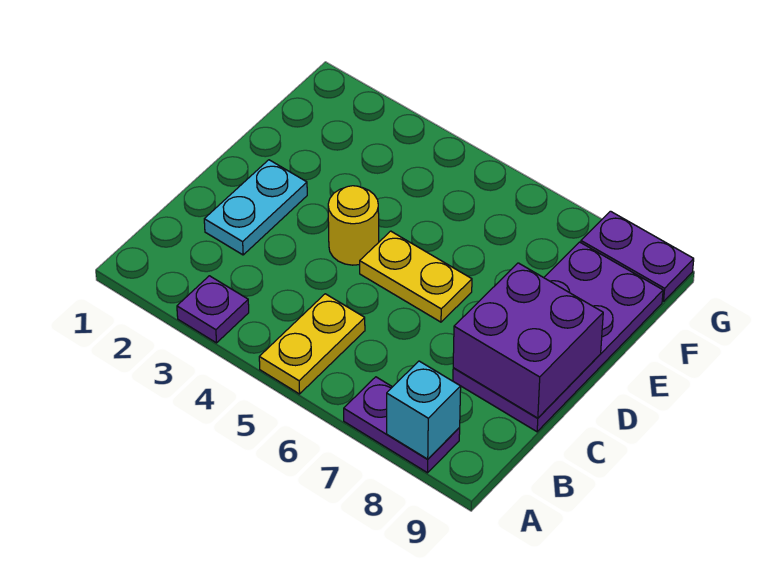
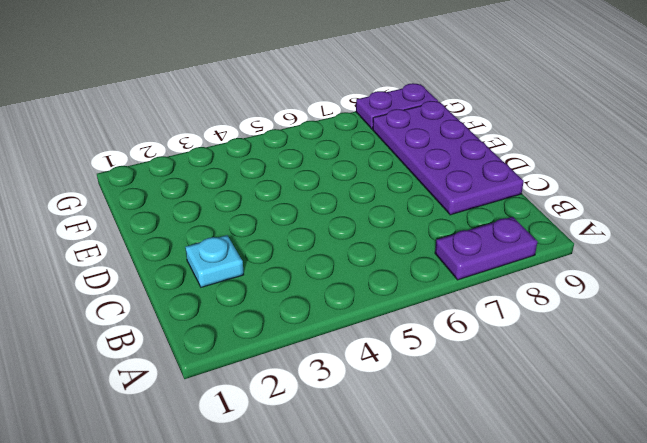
cyan 1x1 plate [185,235,244,287] -> cyan 1x2 plate [204,160,307,255]
none -> purple 1x1 plate [177,276,249,343]
none -> yellow 1x2 plate [259,294,365,394]

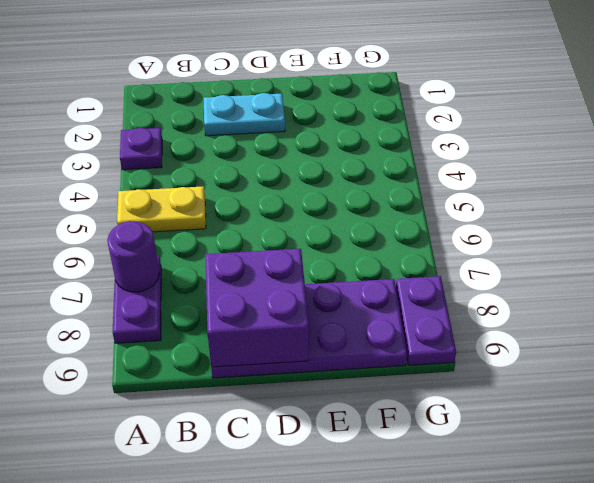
purple 1x1 round brick [107,221,159,292] -> none
none -> yellow 1x1 round brick [328,186,379,265]
none -> yellow 1x2 plate [360,231,472,322]

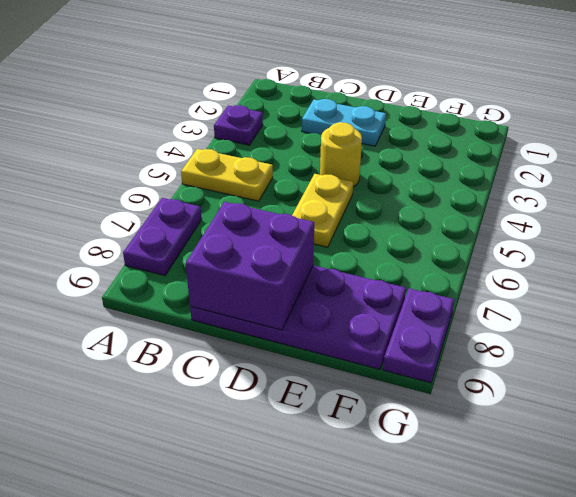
none -> cyan 1x1 brick [387,361,461,459]

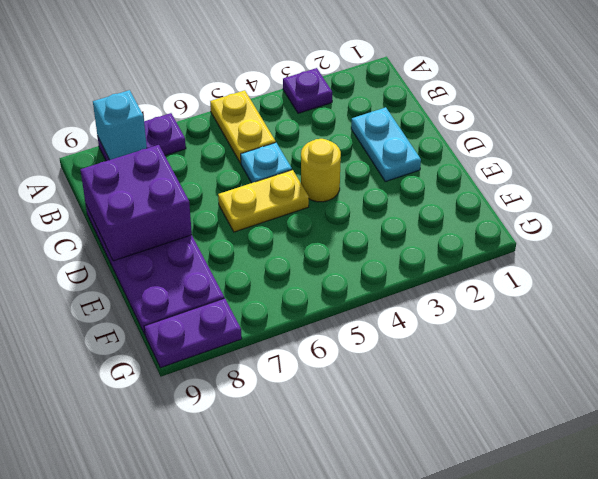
cyan 1x1 plate [241,143,292,183] -> none

